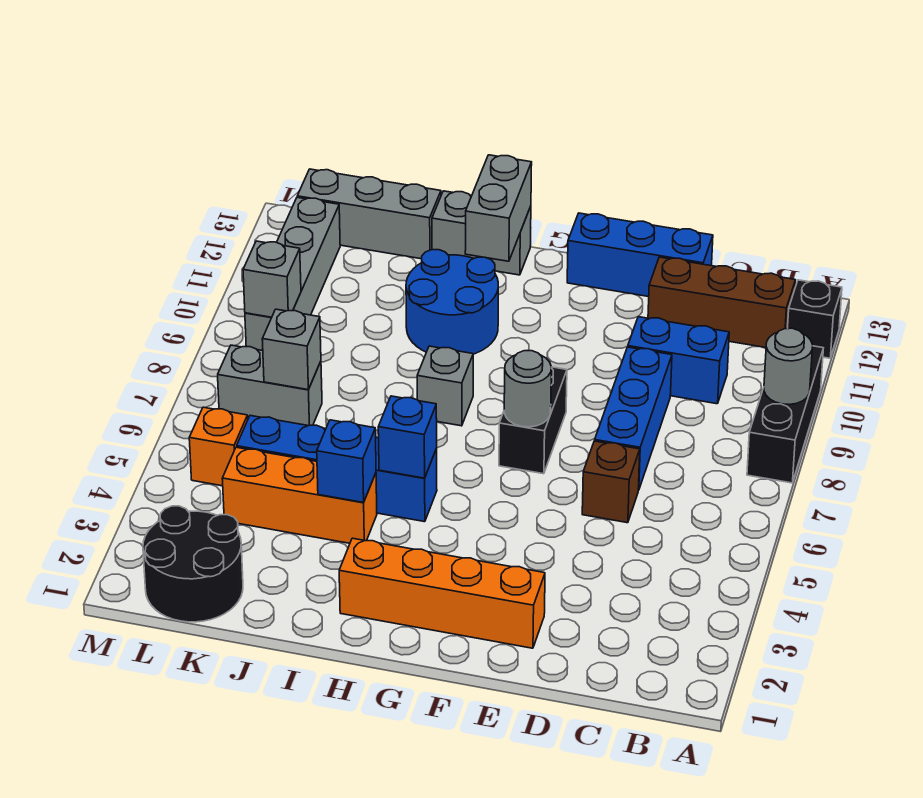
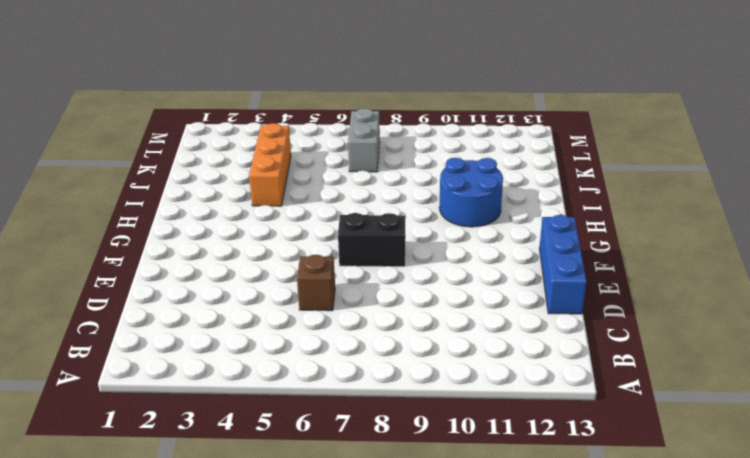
none -> black 1x3 brick [747,346,823,483]
none -> black 1x1 brick [788,280,842,358]
none -> brown 1x3 brick [648,257,795,348]

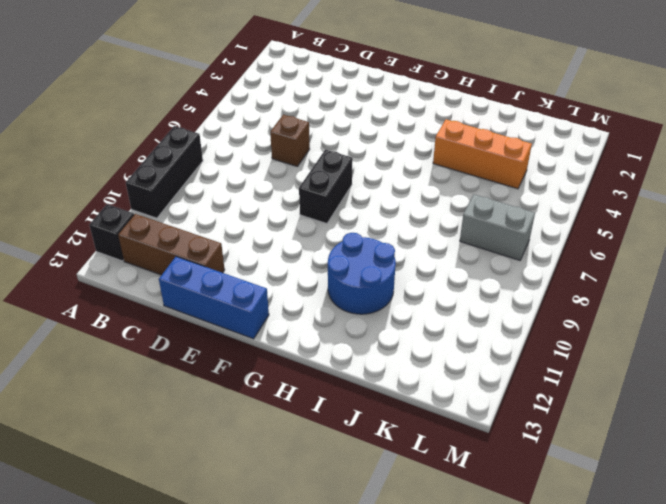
none -> blue 1x2 brick [628,317,729,404]
none -> blue 1x3 brick [595,347,672,490]
none -> orange 1x4 brick [339,538,545,648]

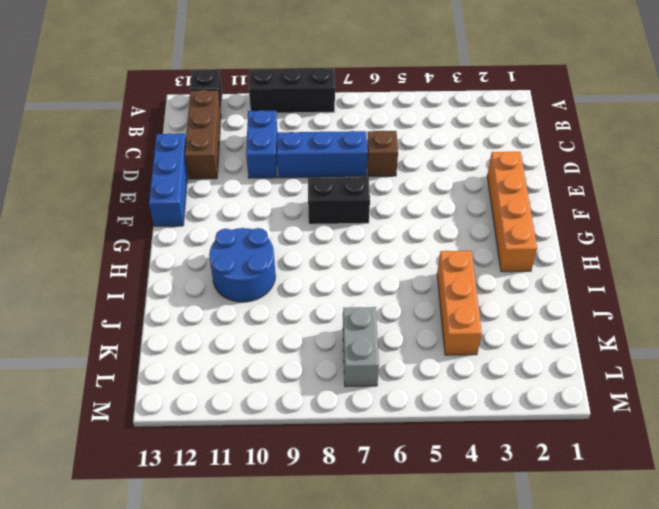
none -> blue 1x4 brick [237,416,437,522]
none -> grey 1x1 brick [417,346,473,426]
none -> grey 1x2 brick [432,191,531,275]

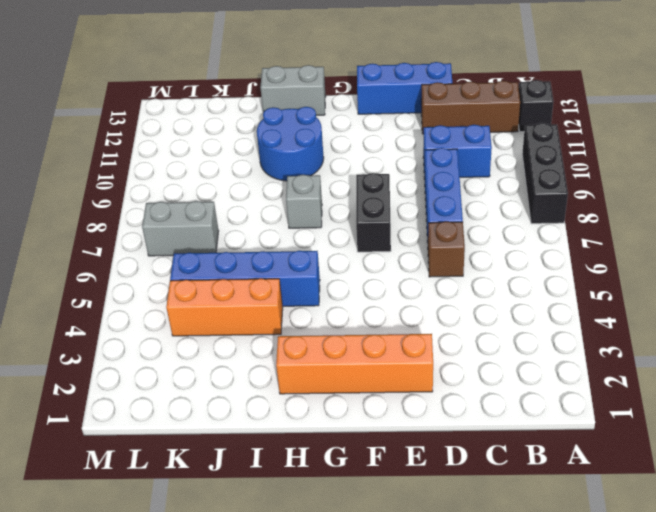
none -> grey 1x3 brick [297,169,441,259]
none -> black 2x2 round brick [143,506,243,622]
none -> orange 1x1 brick [189,407,248,486]

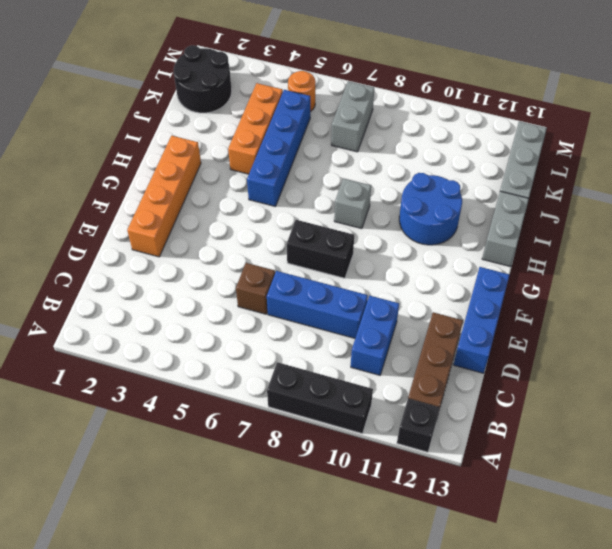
orange 1x1 round brick [288,71,316,112] -> orange 1x1 brick [189,407,248,486]
none -> grey 1x4 brick [245,197,340,351]
none -> grey 1x1 round brick [764,328,813,405]
none -> grey 1x1 round brick [504,351,551,427]

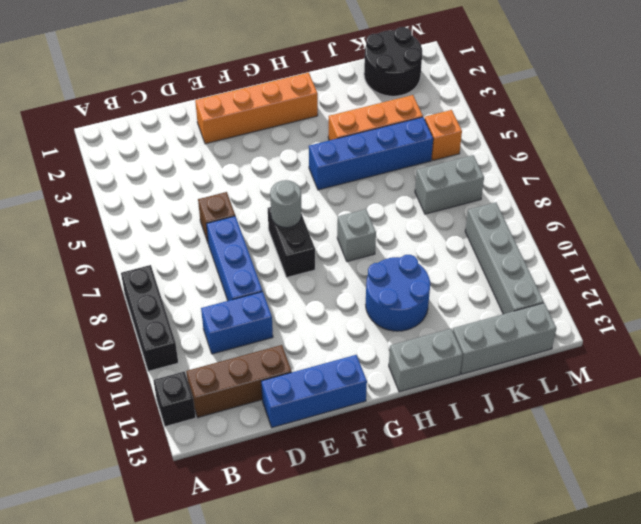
none -> grey 1x1 round brick [764,328,813,405]
none -> blue 1x1 brick [378,396,437,478]
none -> grey 1x2 brick [465,155,532,261]

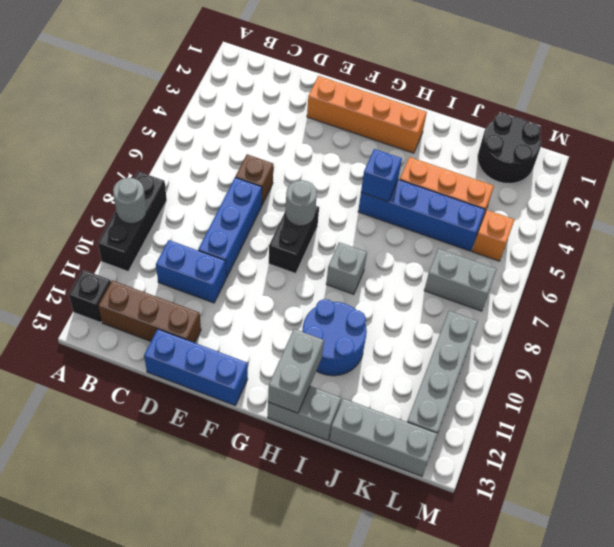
none -> blue 1x1 brick [317,420,376,503]
none -> grey 1x1 brick [262,309,321,390]
none -> grey 1x1 brick [243,241,301,318]

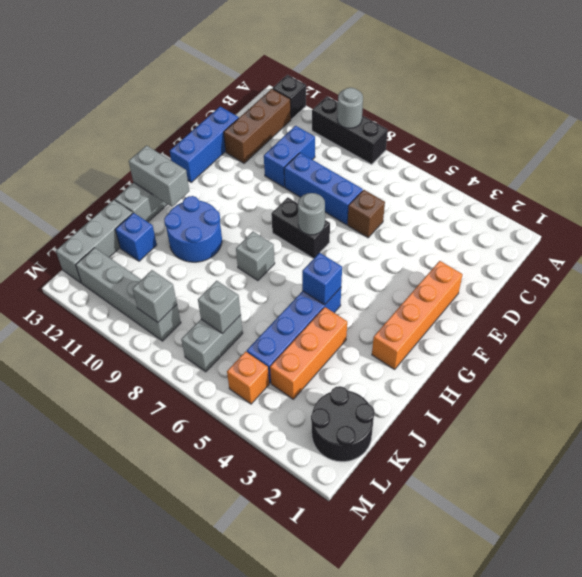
blue 1x1 brick [115,213,157,261] -> blue 1x1 brick moved to [317,420,376,503]

